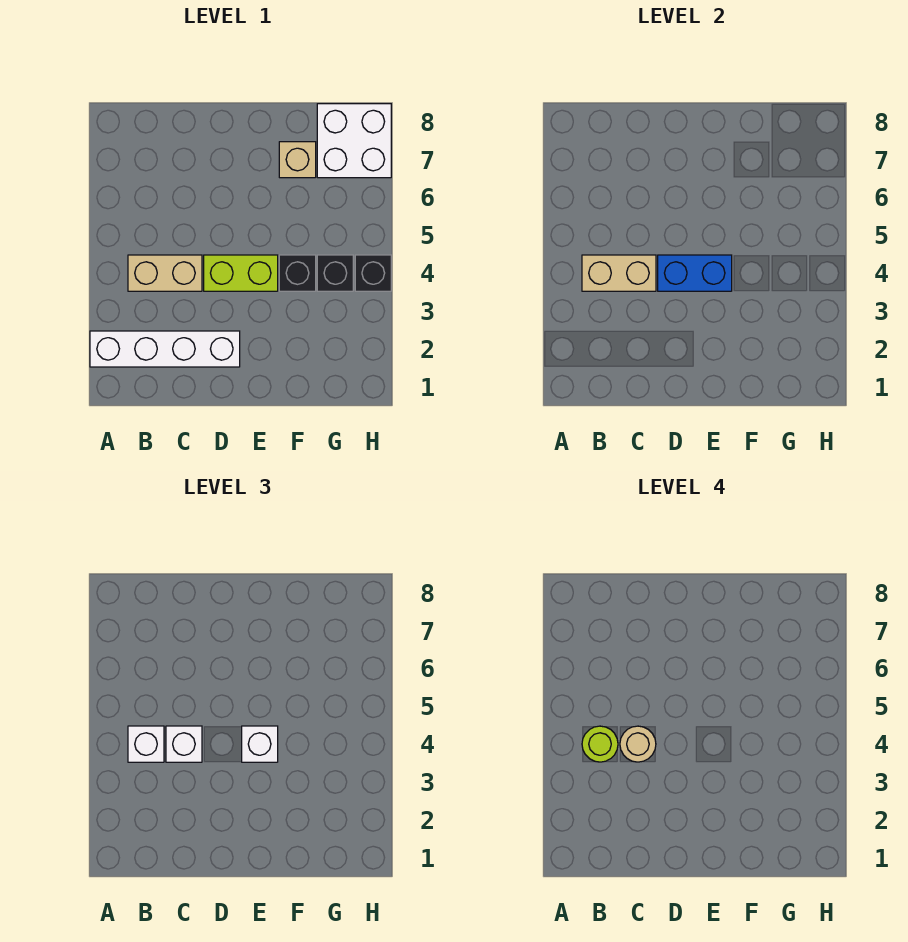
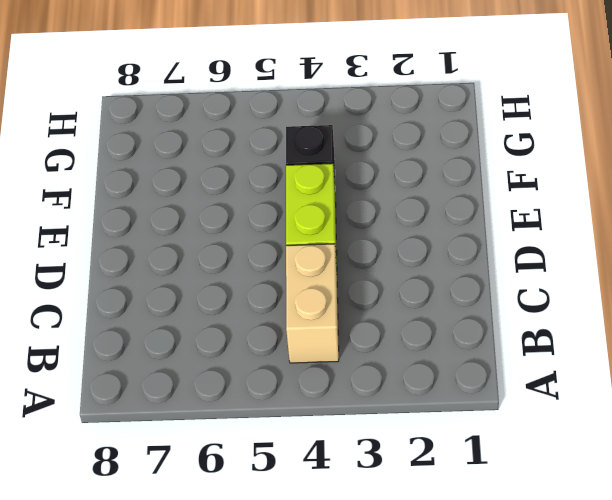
none -> white 1x4 brick [90,331,240,367]
none -> tan 1x1 brick [279,142,316,178]
none -> black 1x1 brick [317,255,353,291]

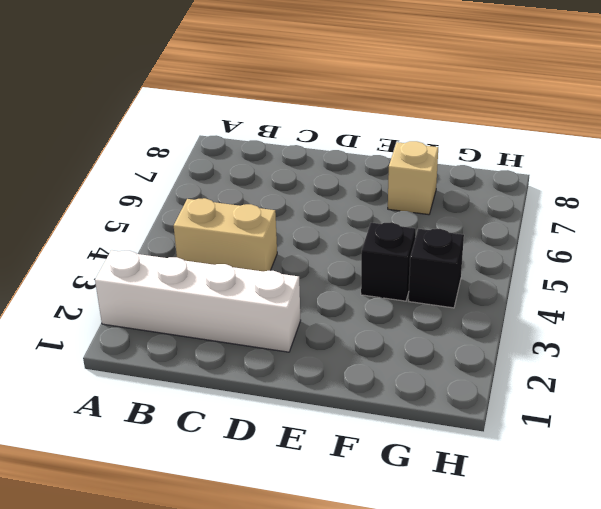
none -> lime 1x2 brick [204,255,278,291]
none -> white 2x2 brick [317,104,391,178]
none -> black 1x1 brick [355,255,391,291]

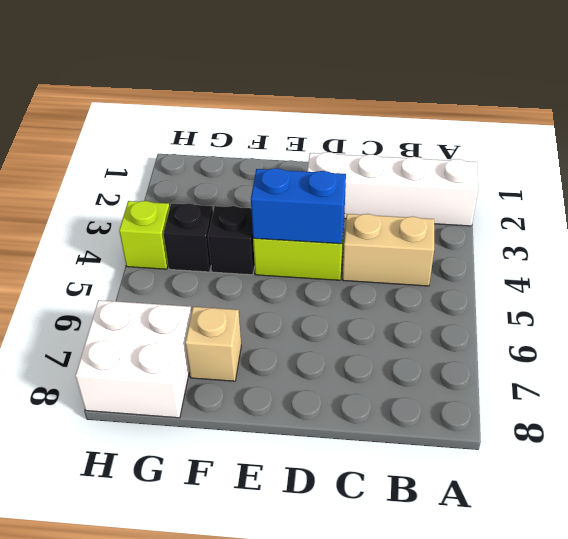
lime 1x1 brick [119,201,170,269] -> black 1x1 brick [355,255,391,291]
none -> tan 1x2 brick [582,255,656,291]
none -> white 1x1 brick [128,726,164,762]
none -> white 1x1 brick [166,726,202,762]

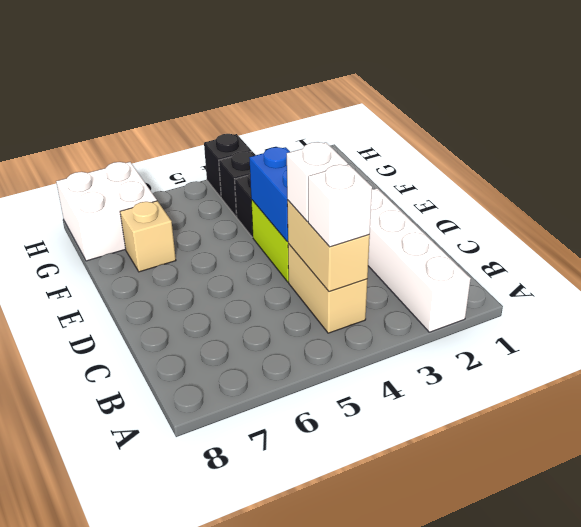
none -> white 1x1 brick [242,726,278,762]
none -> lime 1x1 round brick [582,726,618,762]
none -> tan 1x1 round brick [620,726,656,762]

